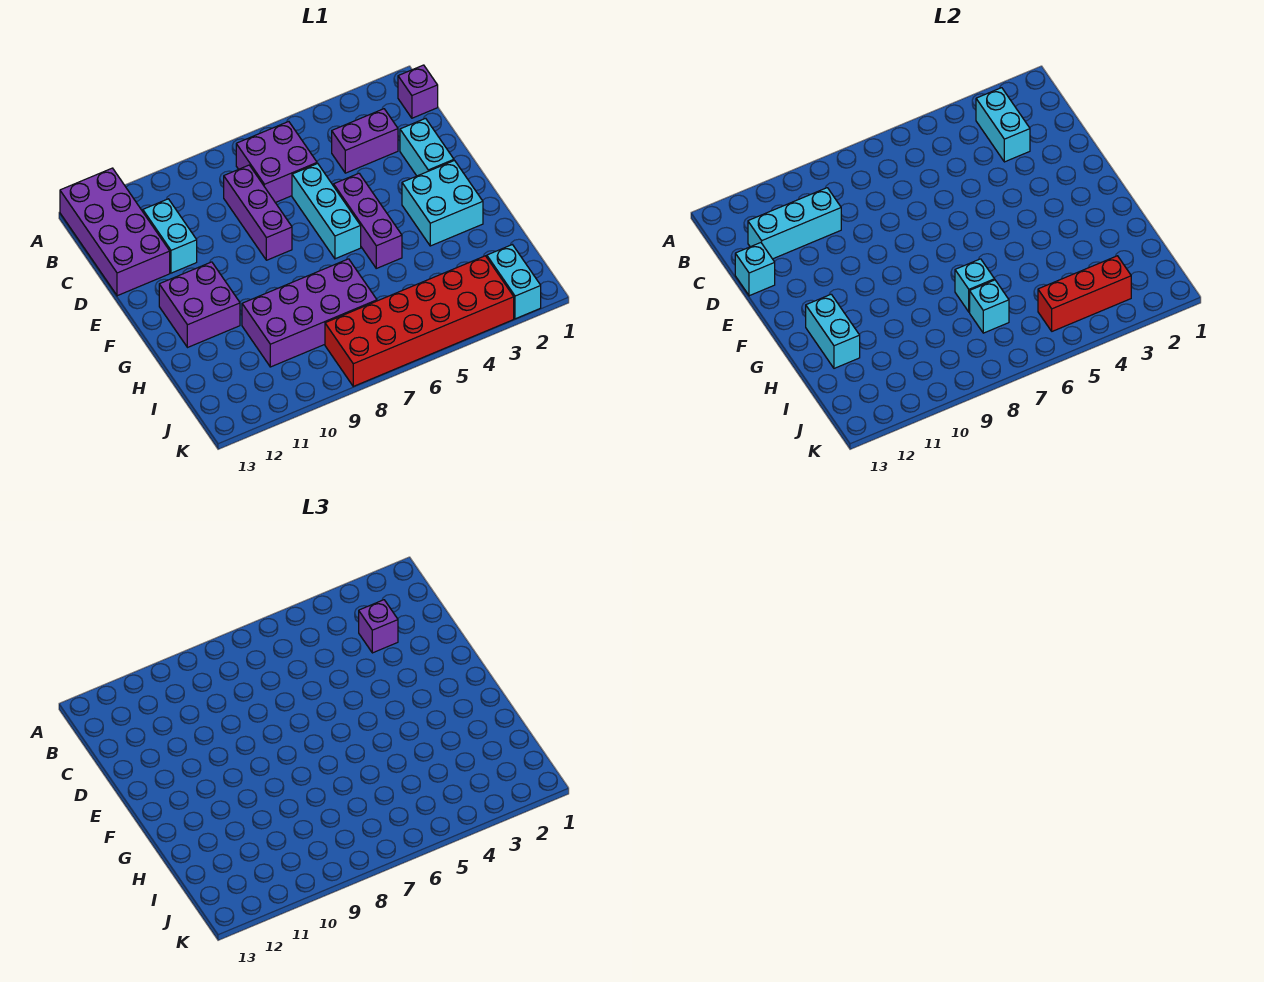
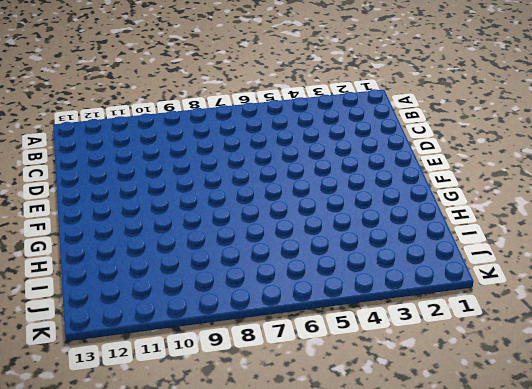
none -> purple 2x4 brick [60,168,170,296]
none -> purple 1x1 brick [398,65,438,118]
none -> purple 2x2 brick [236,122,317,203]

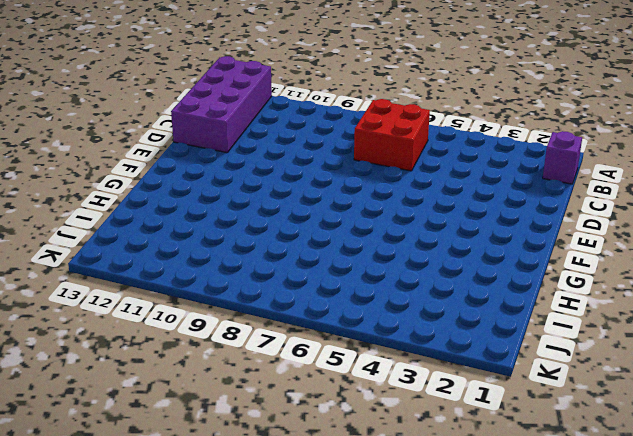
red 2x2 brick [354,99,430,171] -> purple 2x2 brick [236,122,317,203]
none -> purple 1x2 brick [332,109,398,173]
none -> purple 1x3 brick [224,165,292,260]
none -> cyan 1x2 brick [143,199,197,273]

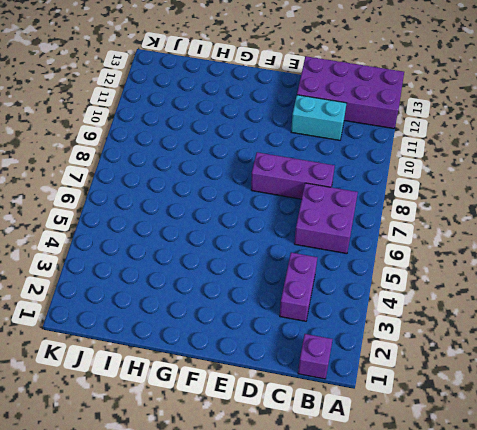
none -> cyan 1x2 brick [400,118,454,176]
none -> cyan 1x3 brick [292,164,361,259]
none -> purple 1x3 brick [334,173,402,268]

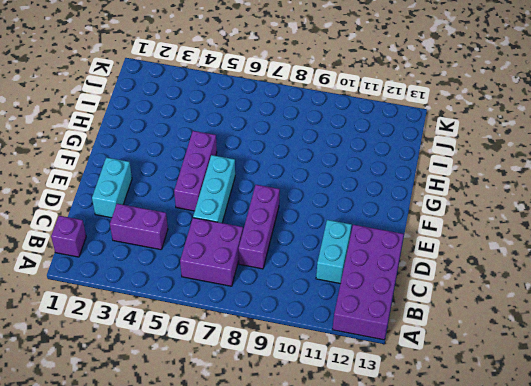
none -> cyan 2x2 brick [402,161,483,246]
none -> purple 2x2 brick [159,262,240,348]
none -> purple 2x4 brick [242,259,377,367]

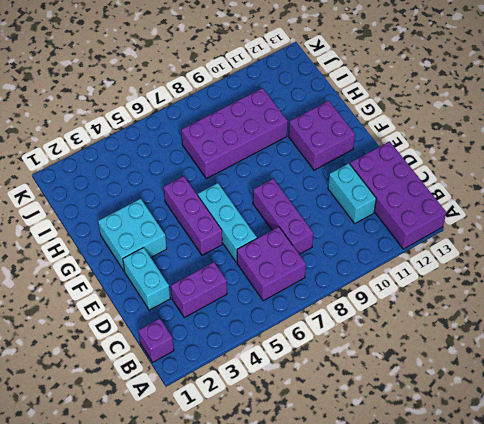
none -> cyan 1x2 brick [487,245,541,319]
none -> red 2x6 brick [325,256,514,386]
none -> cyan 1x2 brick [976,88,1030,162]

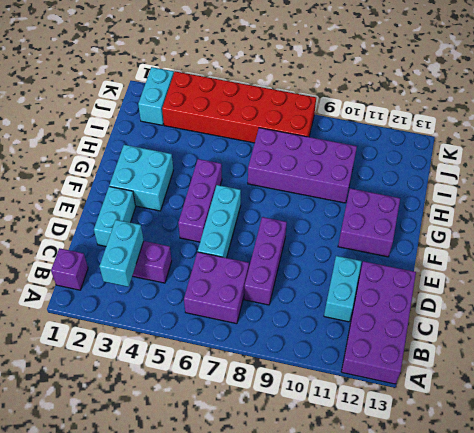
none -> cyan 1x3 brick [748,188,841,259]
none -> cyan 1x1 brick [735,243,775,296]
none -> cyan 1x2 brick [806,294,860,368]

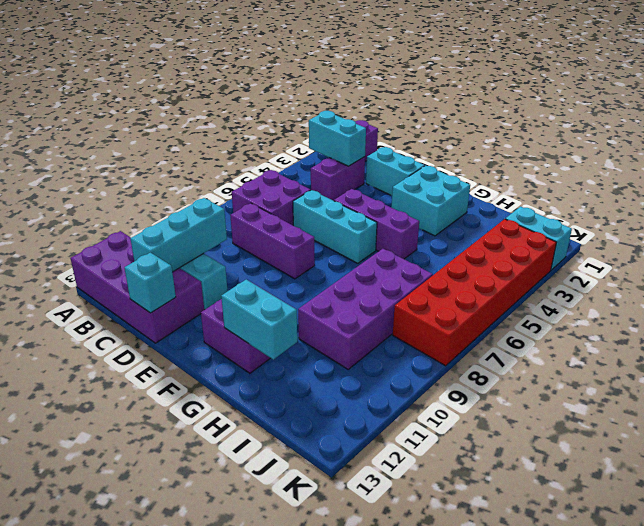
none -> cyan 1x1 brick [955,259,995,312]
none -> cyan 1x1 brick [970,280,1009,333]
none -> red 1x3 brick [1038,256,1131,331]

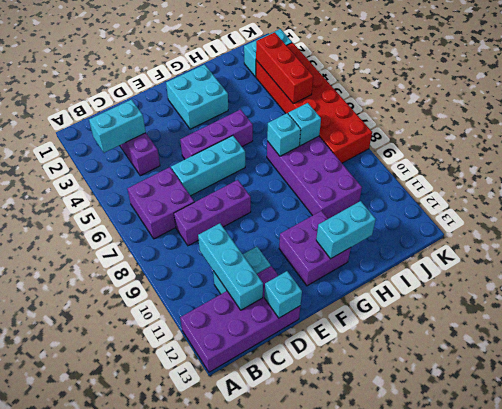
none -> purple 1x1 brick [398,65,438,118]
none -> cyan 1x2 brick [400,118,454,176]
none -> purple 1x1 brick [359,600,398,653]

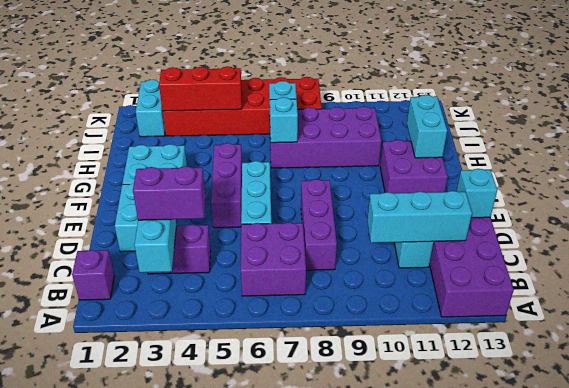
purple 1x2 brick [133,166,205,220] -> purple 1x1 brick [359,600,398,653]

